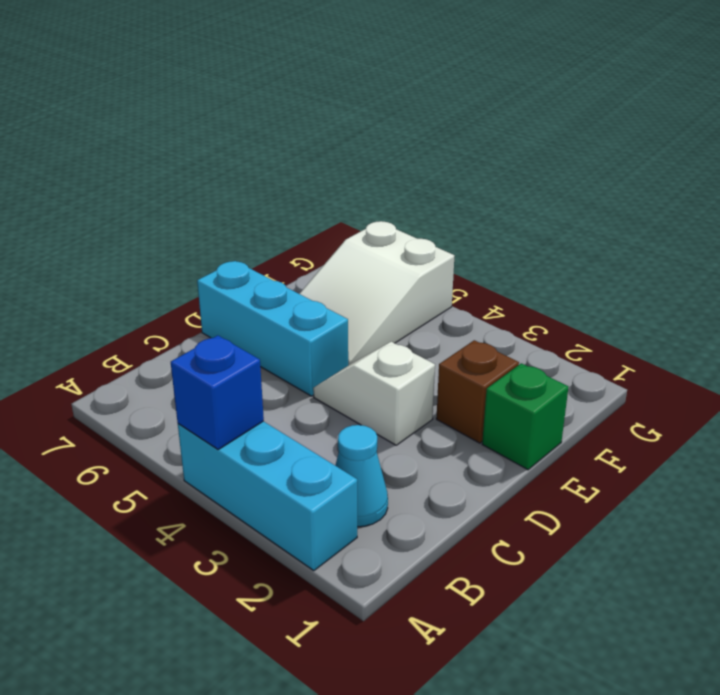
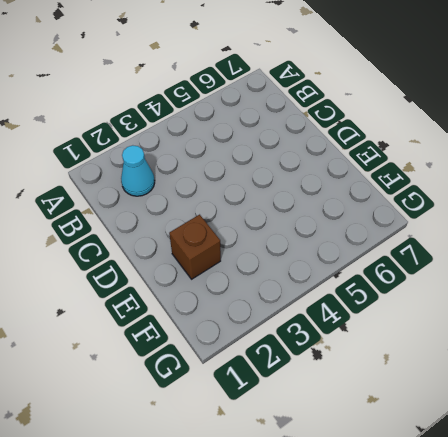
none -> cyan 1x3 brick [178,421,357,571]
none -> white 1x2 slope [313,342,435,445]

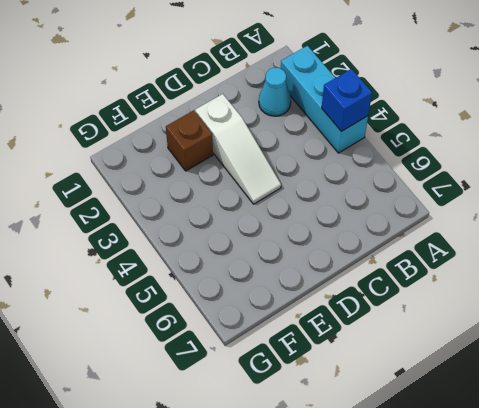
white 1x3 slope [195,94,281,204] -> white 1x2 slope [313,342,435,445]
none -> cyan 1x3 brick [197,261,348,396]
none -> green 1x1 brick [482,363,568,470]

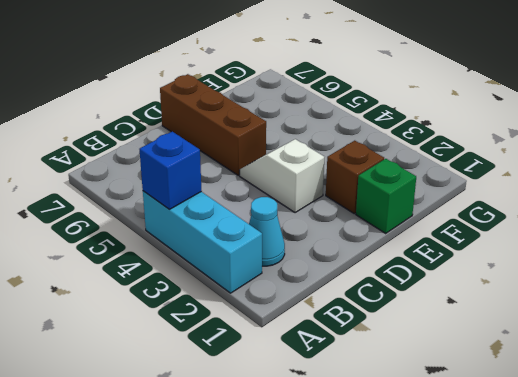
brown 1x3 brick [160,74,266,175] -> cyan 1x3 brick [197,261,348,396]
none -> white 2x3 slope [300,221,455,365]

